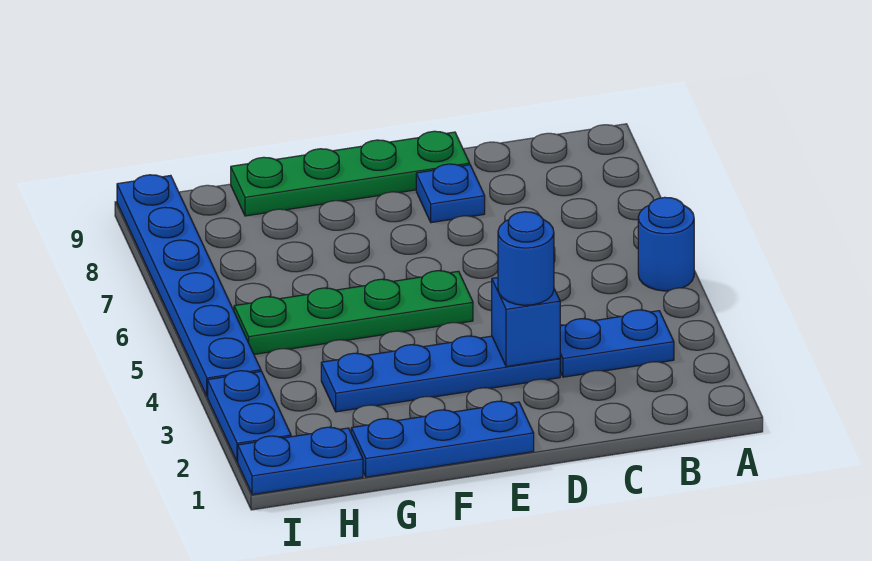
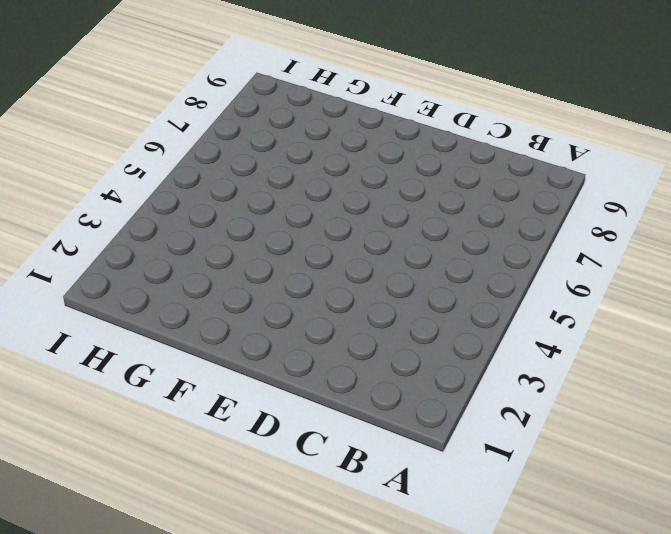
none -> blue 1x1 round brick [638,197,694,291]
none -> blue 1x2 plate [560,310,674,377]
none -> blue 1x4 plate [321,336,560,412]

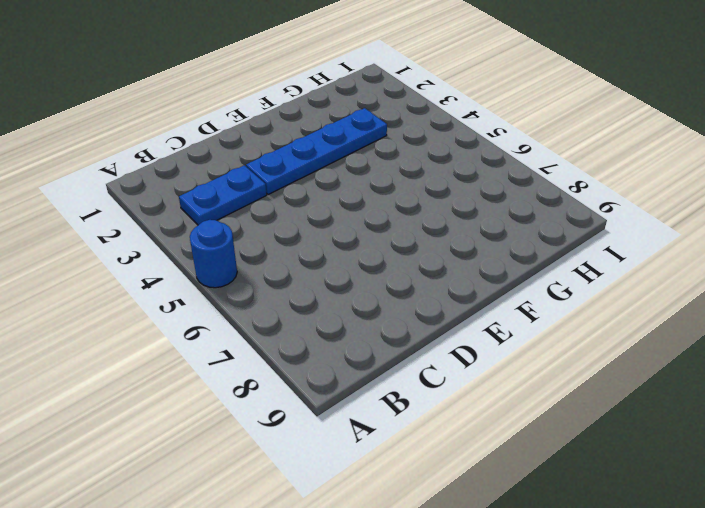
none -> blue 1x1 plate [416,164,485,223]
none -> green 1x4 plate [231,131,470,216]
none -> blue 1x3 plate [351,401,534,477]

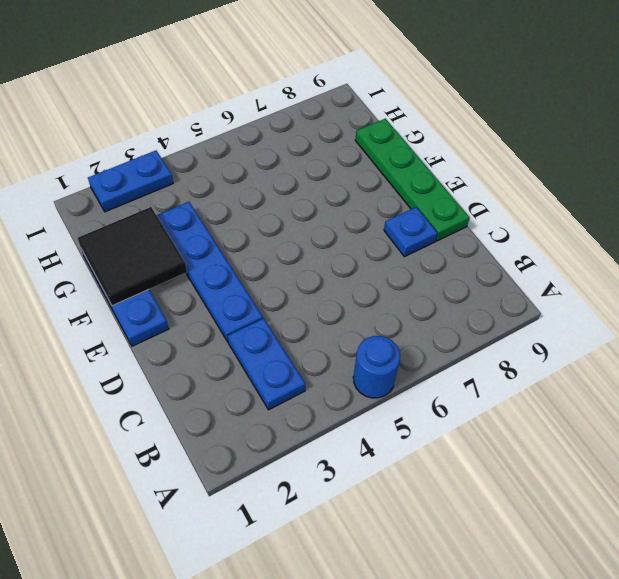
black 2x2 tile [77,207,187,306] -> none
none -> green 1x4 plate [234,271,473,354]
none -> blue 1x2 plate [238,427,363,495]
none -> blue 1x6 plate [117,175,261,397]

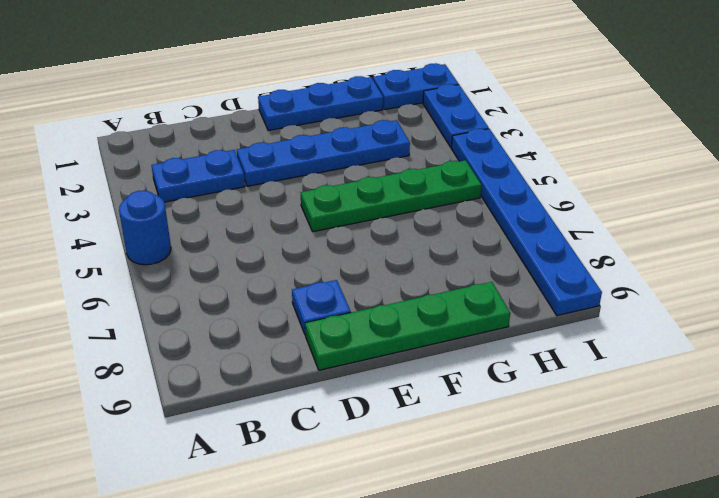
none -> blue 1x1 brick [492,278,560,367]
none -> blue 1x1 round brick [498,212,554,305]

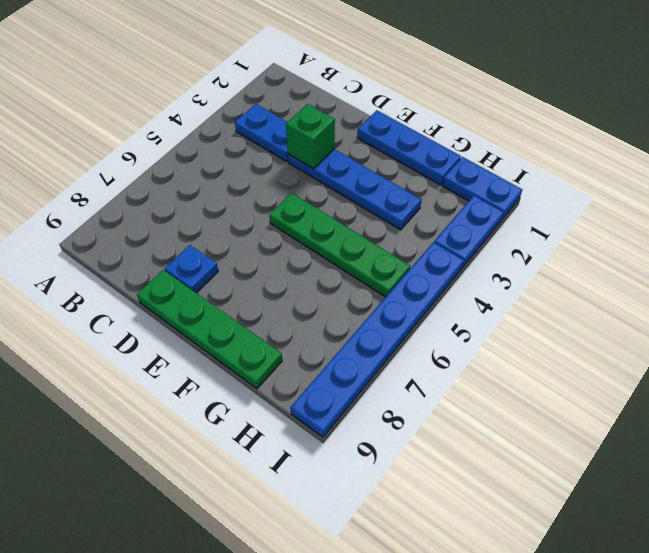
green 1x1 brick [286,104,335,169] -> blue 1x1 brick [492,278,560,367]
none -> blue 1x1 round brick [638,197,694,291]
none -> blue 1x1 round brick [498,212,554,305]

